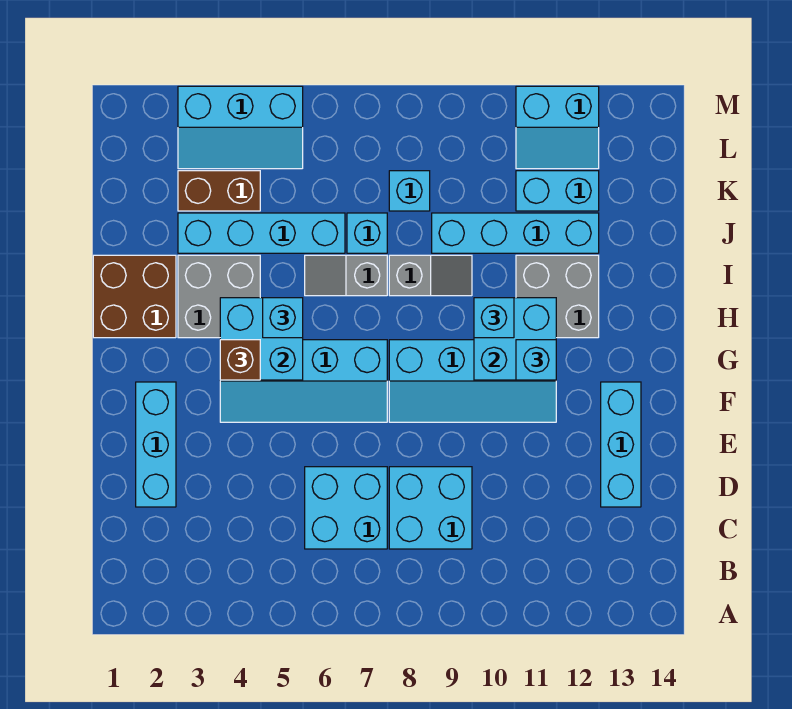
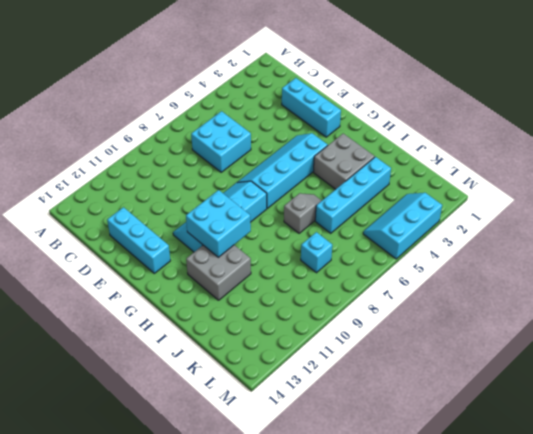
none -> cyan 2x2 brick [389,467,472,549]
none -> brown 2x2 brick [93,255,176,338]
none -> grey 1x2 slope [389,255,472,296]

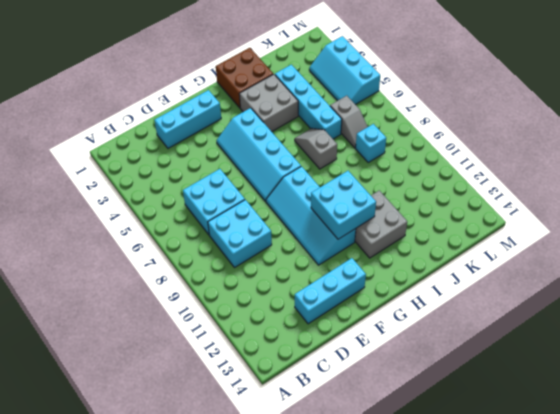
grey 1x2 slope [330,96,368,148] -> grey 1x2 slope moved to [389,255,472,296]
none -> cyan 1x1 brick [347,213,387,253]
none -> cyan 1x4 brick [432,213,599,253]
none -> brown 1x2 brick [178,171,260,211]

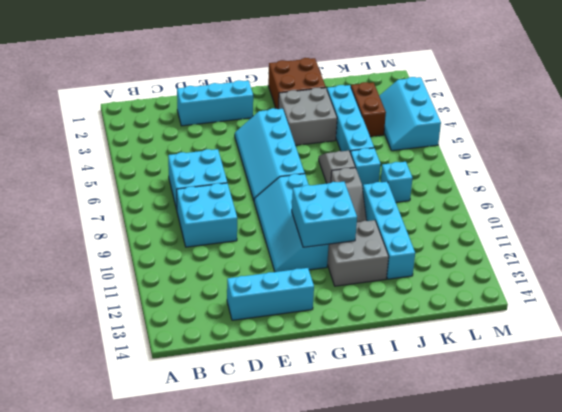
none -> cyan 1x2 brick [516,171,599,211]
none -> cyan 2x2 slope [516,86,599,169]
none -> cyan 2x2 brick [220,298,303,380]

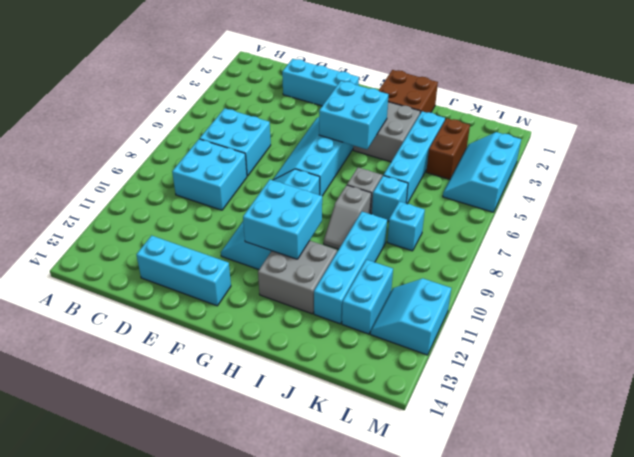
none -> brown 1x1 brick [220,340,260,380]
none -> cyan 1x1 brick [516,340,556,380]
none -> cyan 1x1 brick [263,298,303,338]

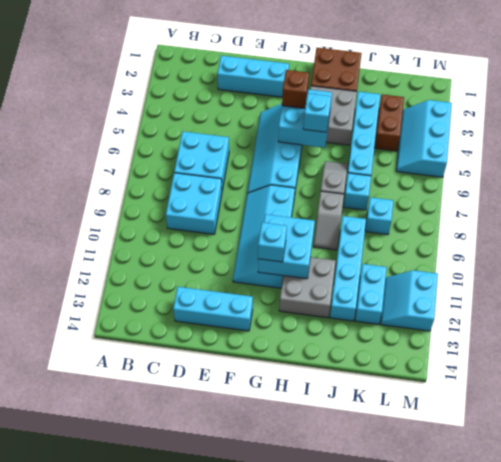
none -> cyan 1x1 brick [474,298,514,338]

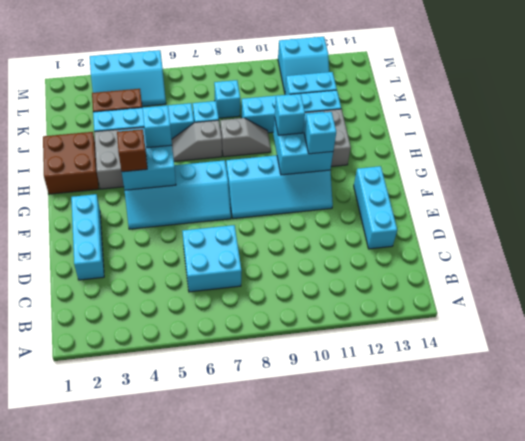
none -> cyan 2x2 brick [389,467,472,549]

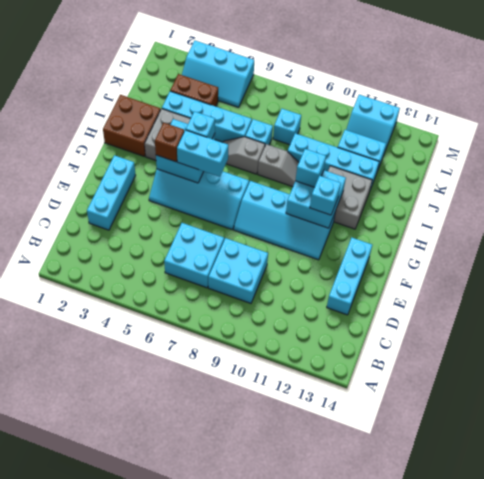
cyan 1x2 brick [177,130,229,177] -> none

